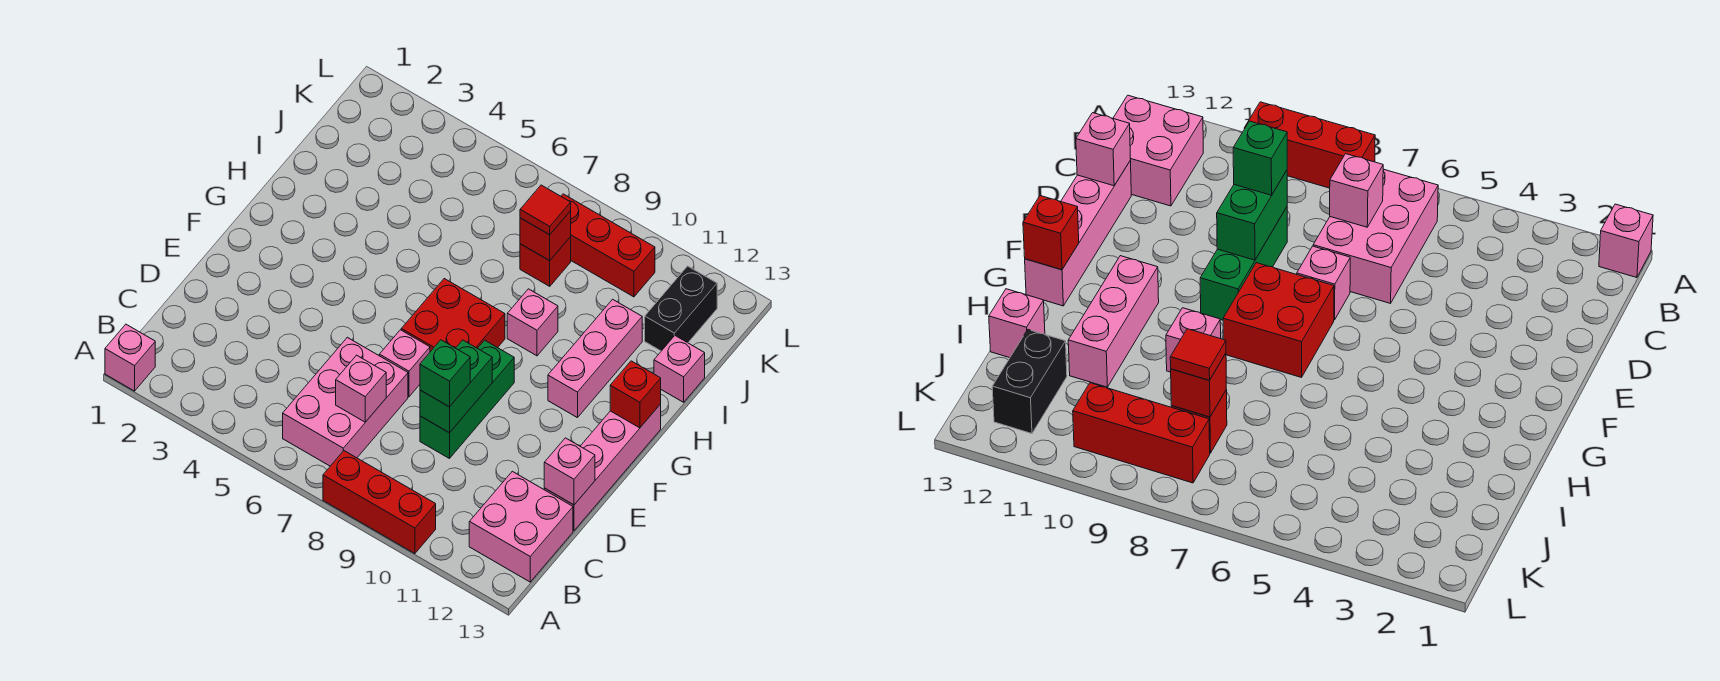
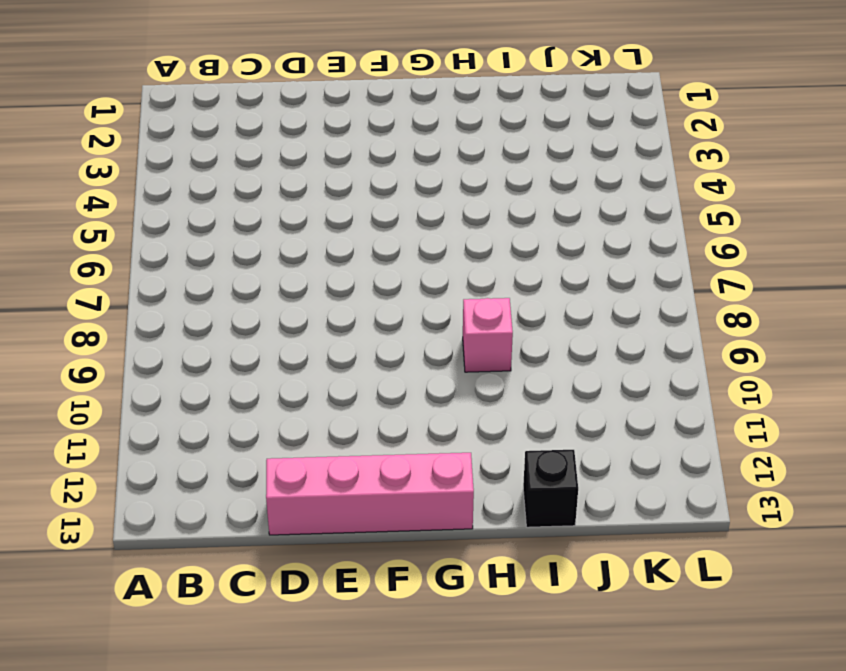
black 1x1 brick [523,450,578,527] -> pink 1x1 brick [654,336,705,402]
none -> pink 1x1 brick [105,324,155,391]
none -> red 1x3 brick [323,451,436,554]
none -> pink 2x3 brick [283,337,408,466]

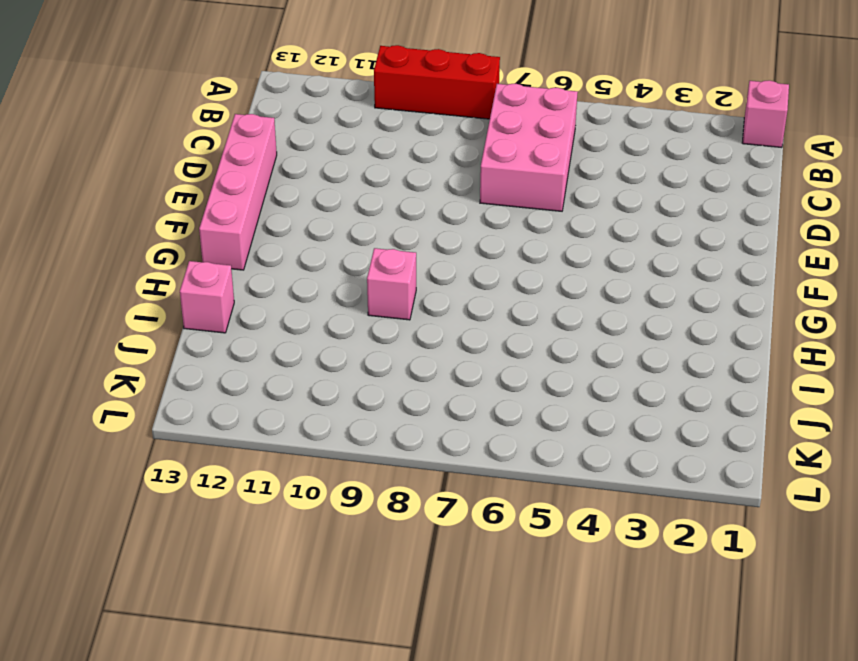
none -> pink 2x2 brick [469,471,573,582]
none -> green 1x3 brick [420,340,514,459]
none -> pink 1x1 brick [379,330,430,397]

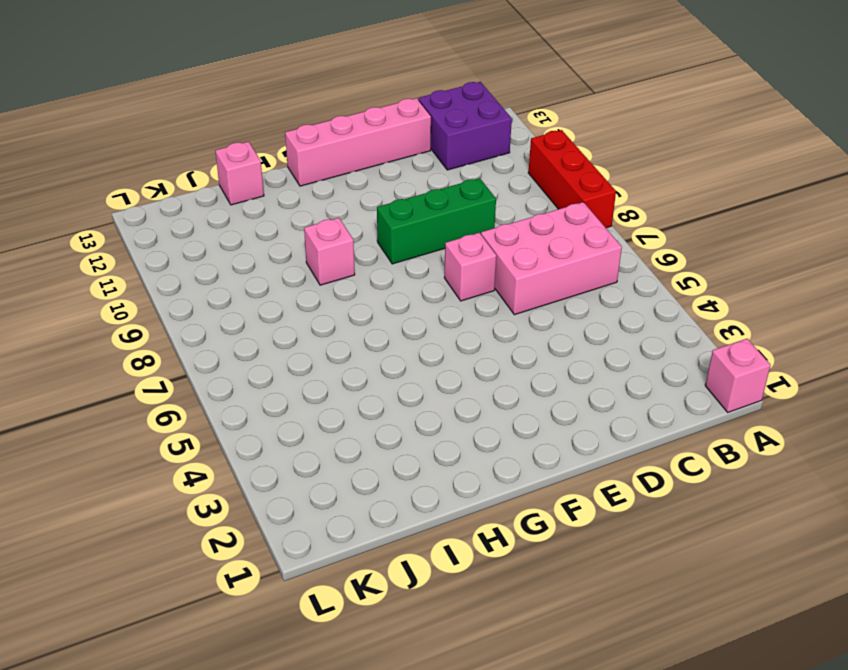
purple 2x2 brick [418,82,512,170] -> pink 2x2 brick [469,471,573,582]
none -> red 2x2 brick [401,279,505,352]
none -> pink 1x3 brick [548,299,642,418]
none -> red 1x1 brick [520,237,571,286]

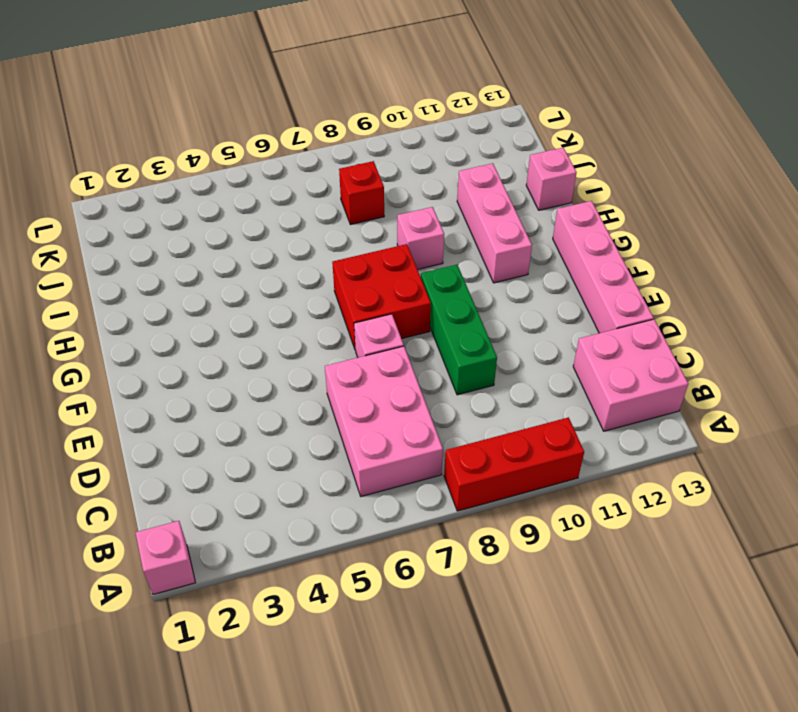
none -> black 1x2 brick [645,266,717,351]
none -> red 1x3 brick [561,194,655,297]
none -> pink 1x1 brick [336,355,386,422]

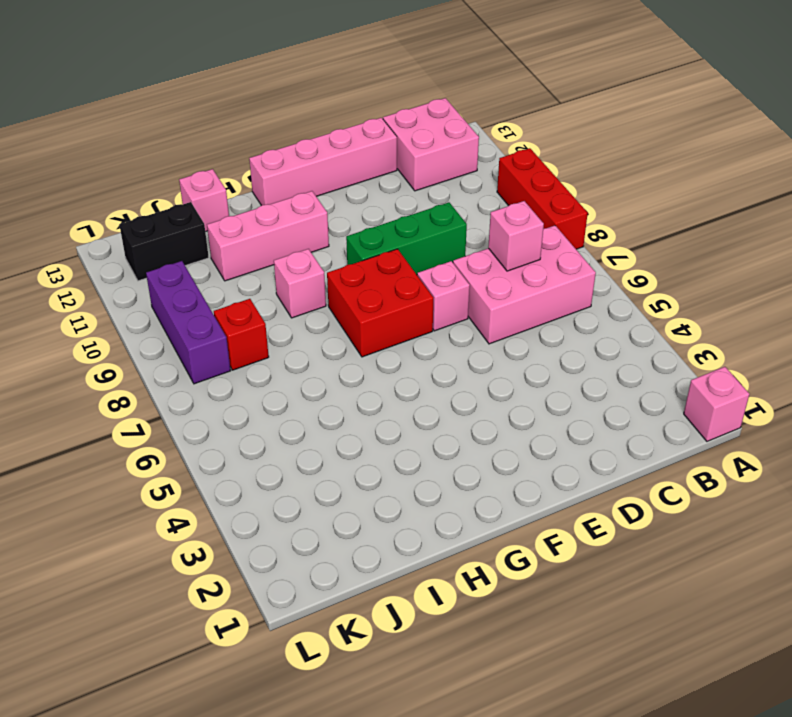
purple 1x3 brick [146,261,231,384] -> red 1x3 brick [561,194,655,297]
none -> green 1x2 brick [420,340,492,433]
none -> pink 1x1 brick [544,438,595,505]
none -> red 1x1 brick [610,361,661,428]

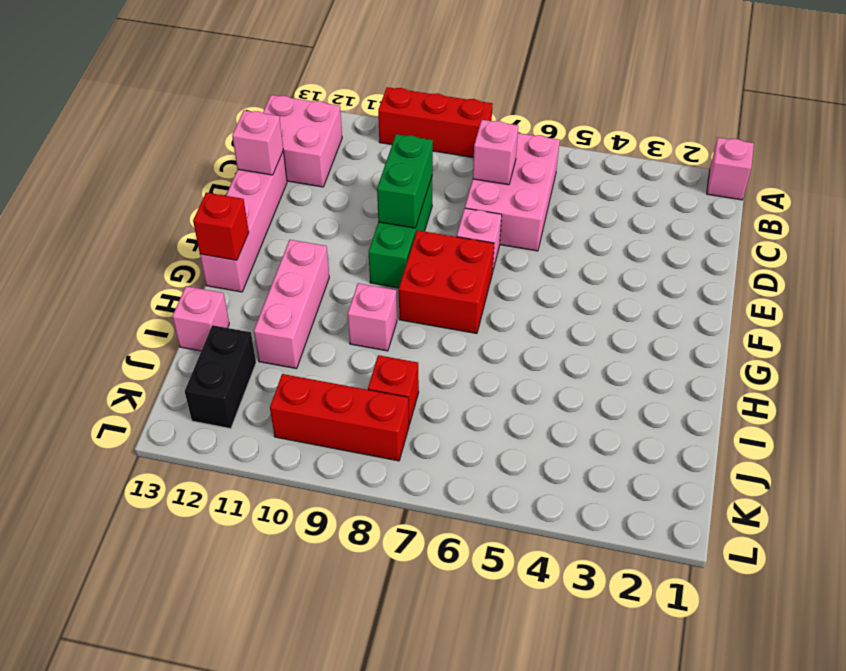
none -> red 1x1 brick [520,211,571,261]
none -> green 1x1 brick [420,340,470,407]
none -> red 1x1 tile [520,185,571,235]

